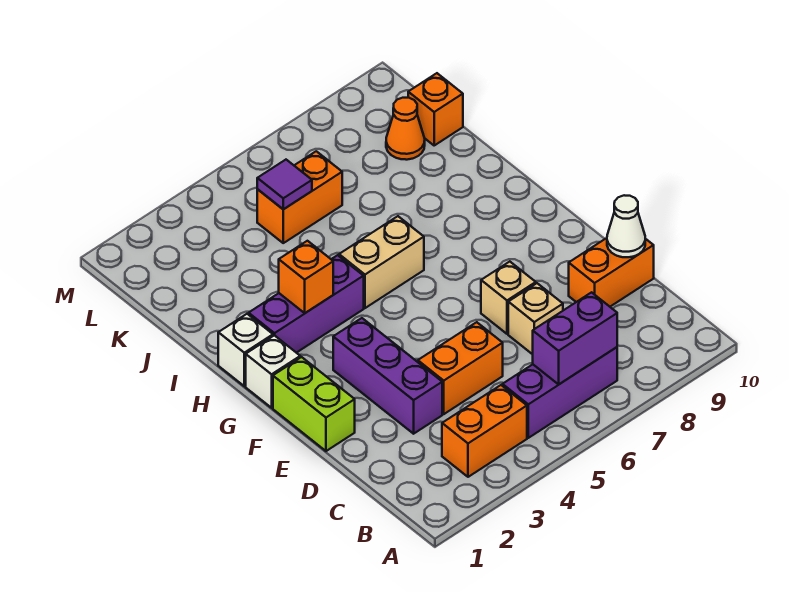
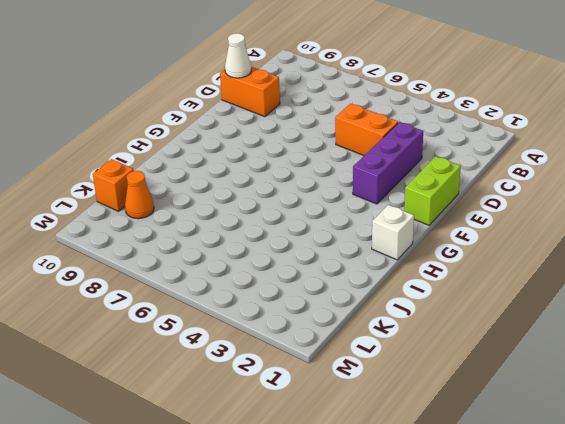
none -> orange 1x2 brick [442,385,527,477]
none -> purple 1x3 brick [502,347,617,438]
none -> tan 1x1 brick [508,283,563,354]

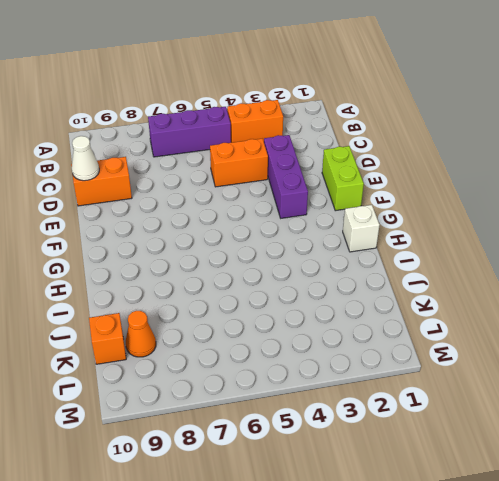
none -> tan 1x1 brick [508,283,563,354]
none -> tan 1x1 brick [481,262,536,334]
none -> white 1x1 brick [246,335,300,408]

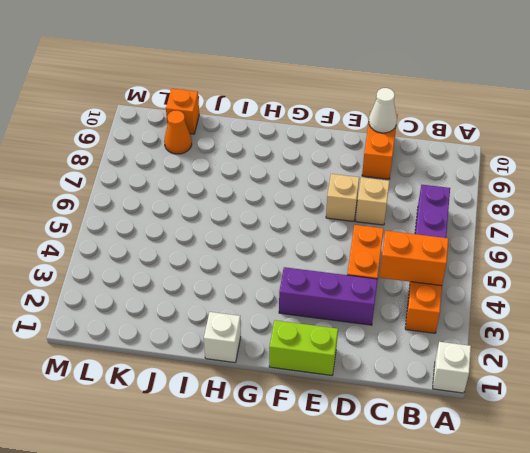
white 1x1 brick [433,342,471,393] -> white 1x1 brick moved to [246,335,300,408]
orange 1x2 brick [379,231,449,286] -> orange 1x2 brick turned to [257,151,342,243]
none -> purple 1x3 brick [249,255,364,353]
none -> tan 1x2 brick [339,216,424,308]
none -> purple 1x2 brick [533,292,617,384]

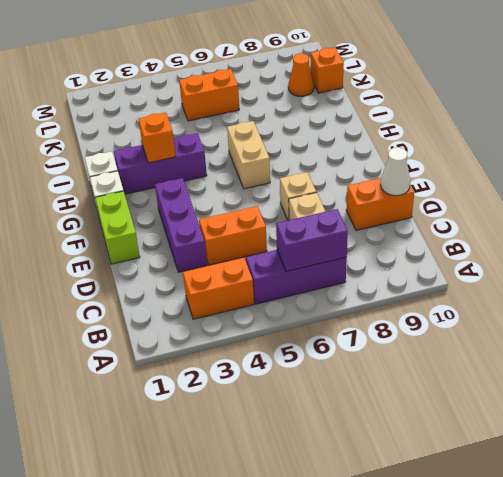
tan 1x2 brick [227,121,270,189] -> tan 1x2 brick turned to [339,216,424,308]
none -> purple 1x1 tile [257,160,312,209]

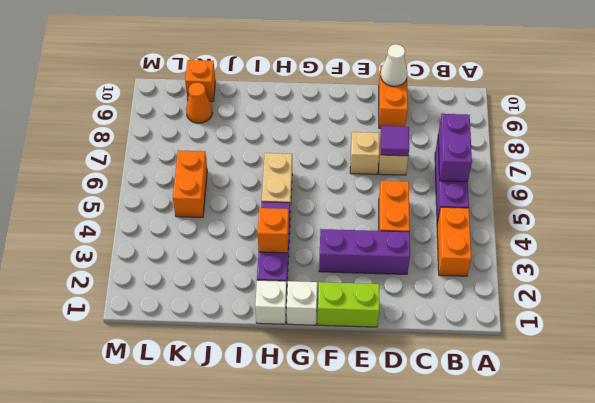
purple 1x1 tile [381,126,409,156] -> purple 1x1 tile moved to [257,160,312,209]

